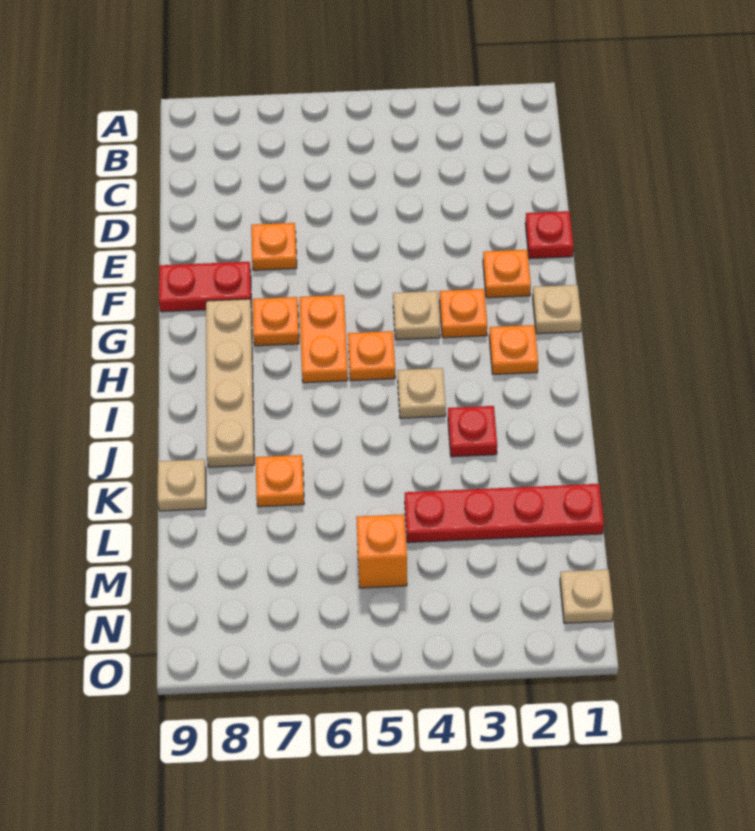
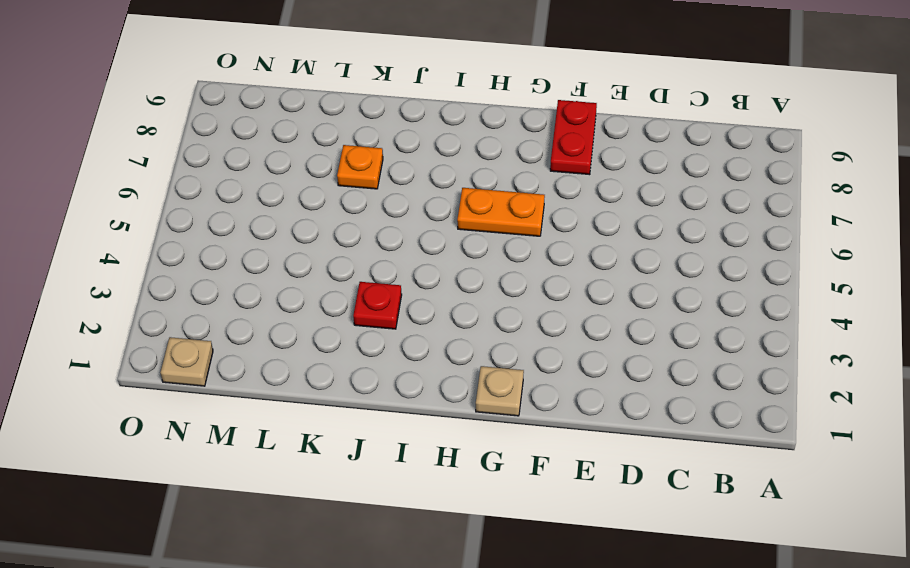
none -> red 1x1 plate [525,211,573,259]
none -> orange 1x1 plate [251,223,297,270]
none -> orange 1x1 plate [483,250,531,298]

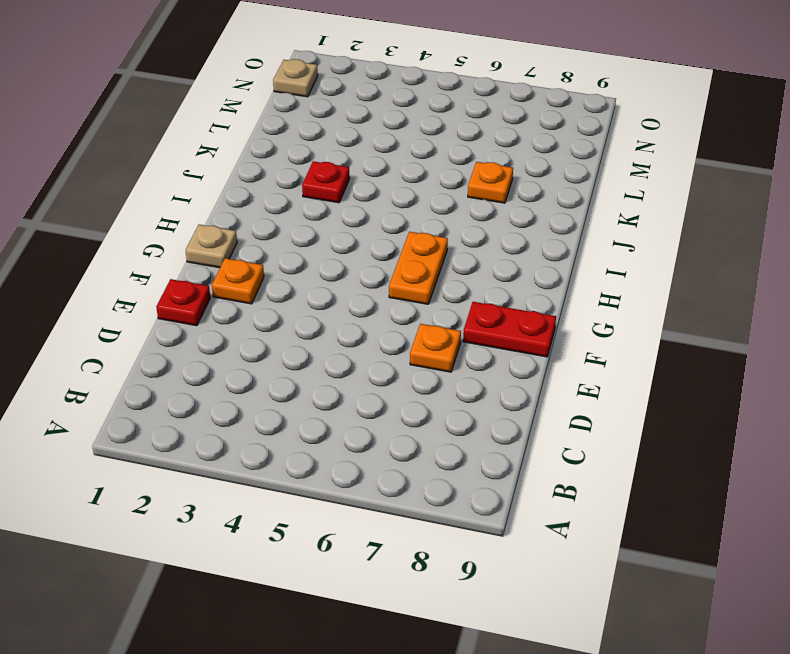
none -> orange 1x1 plate [440,289,487,338]
none -> tan 1x1 plate [393,291,440,340]
none -> orange 1x1 plate [253,297,299,346]

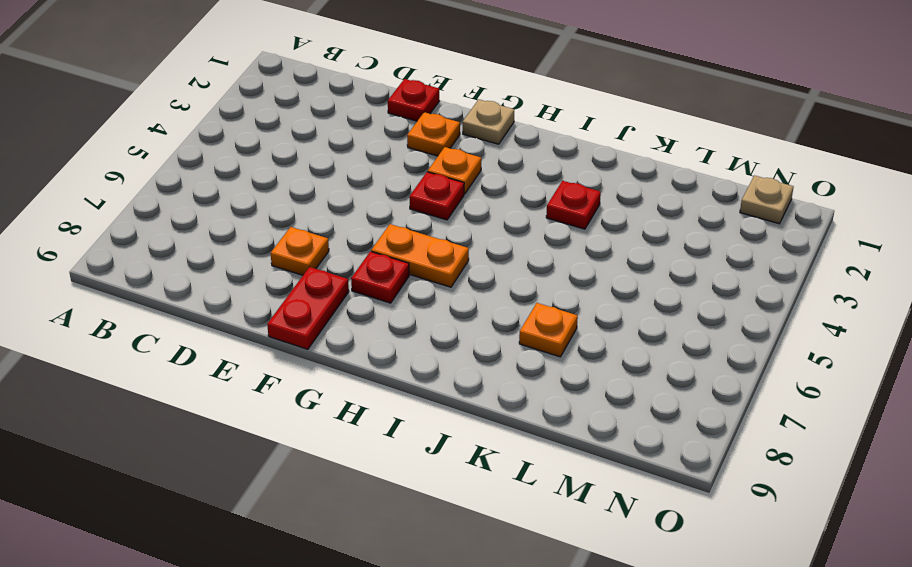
red 1x1 plate [409,172,464,220] -> tan 1x1 plate [393,291,440,340]
red 1x1 plate [351,251,409,303] -> orange 1x1 plate [253,297,299,346]
none -> tan 1x4 plate [206,299,254,467]
none -> orange 1x1 plate [489,325,538,374]
none -> orange 1x1 plate [348,331,395,381]

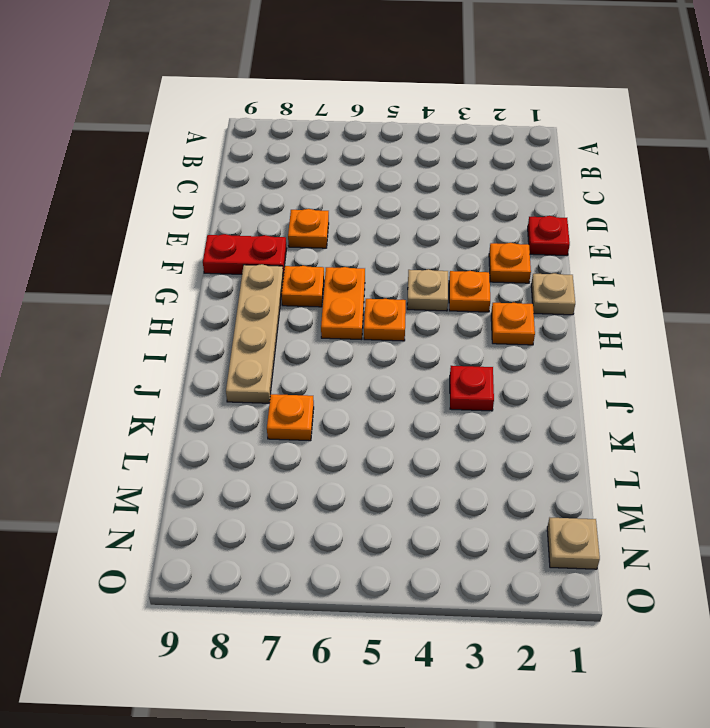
none -> tan 1x1 plate [398,368,446,418]
none -> tan 1x1 plate [158,459,206,511]
none -> red 1x4 plate [405,484,604,543]

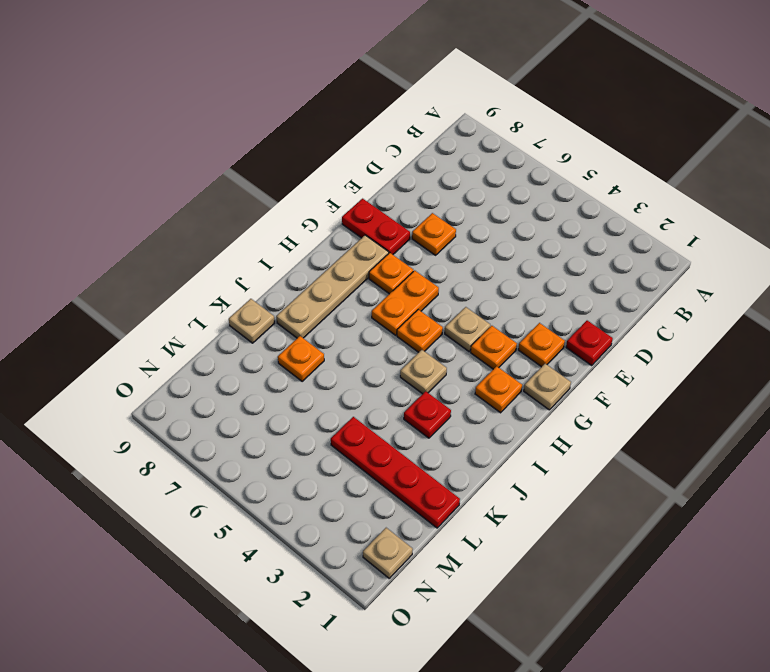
none -> orange 1x1 brick [356,514,407,588]

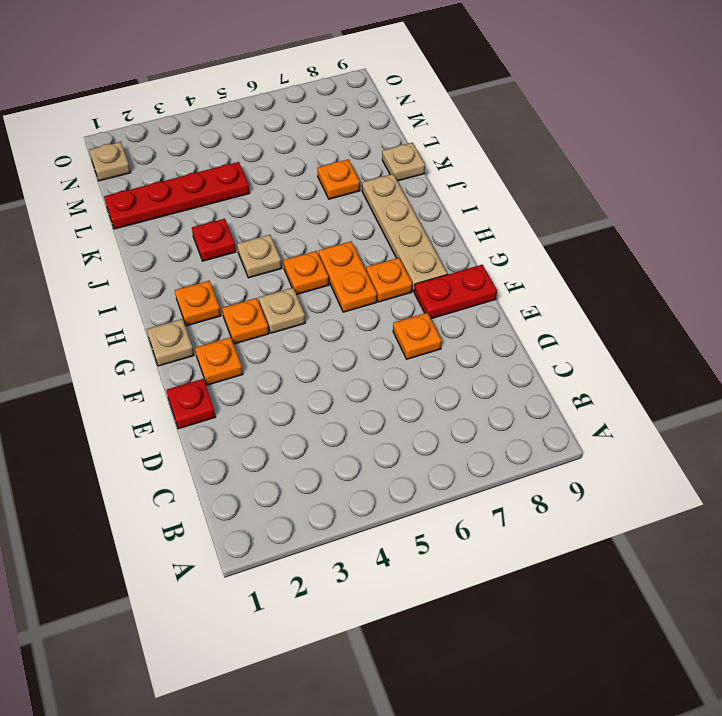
none -> orange 1x1 brick [356,514,407,588]

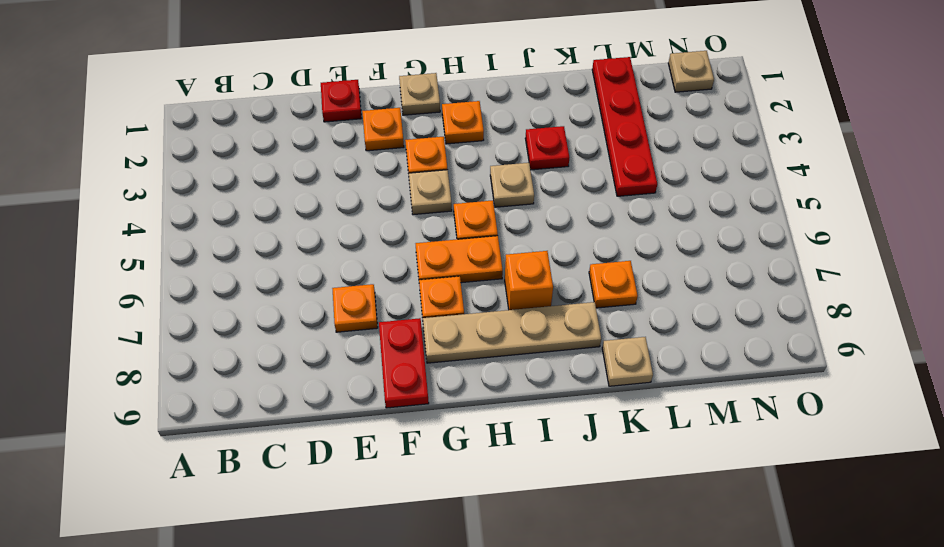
orange 1x1 brick [505,251,553,310] -> orange 1x1 brick moved to [356,514,407,588]

